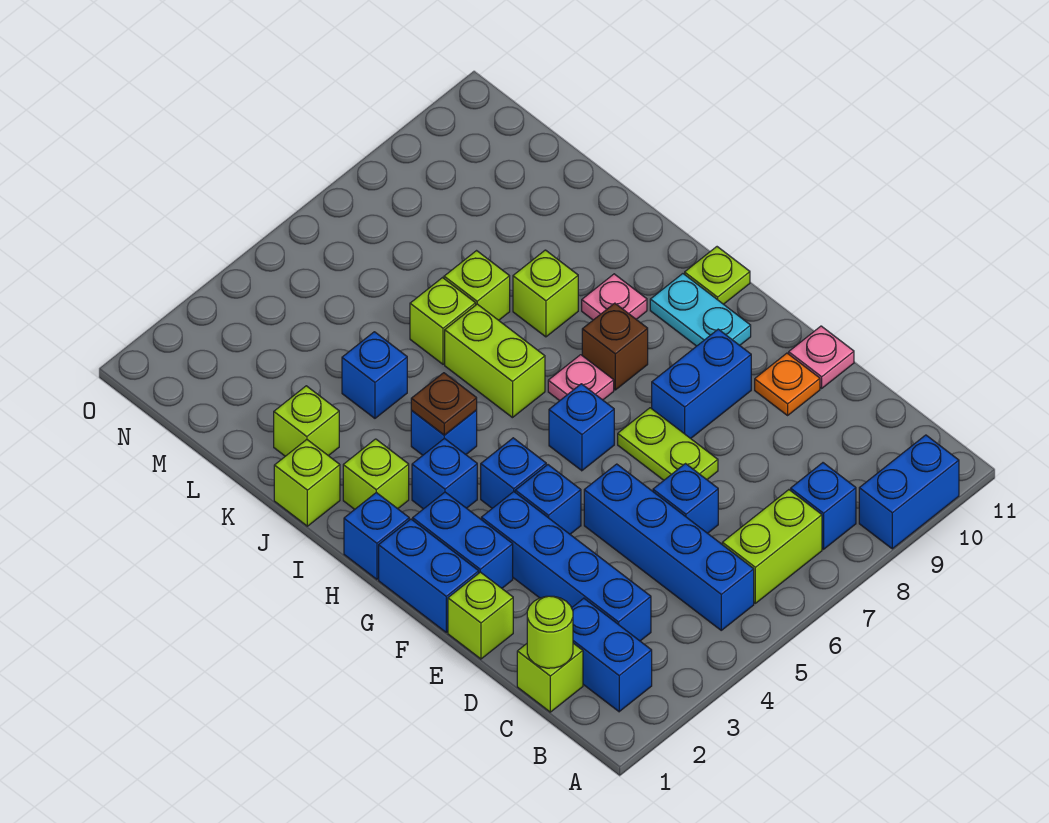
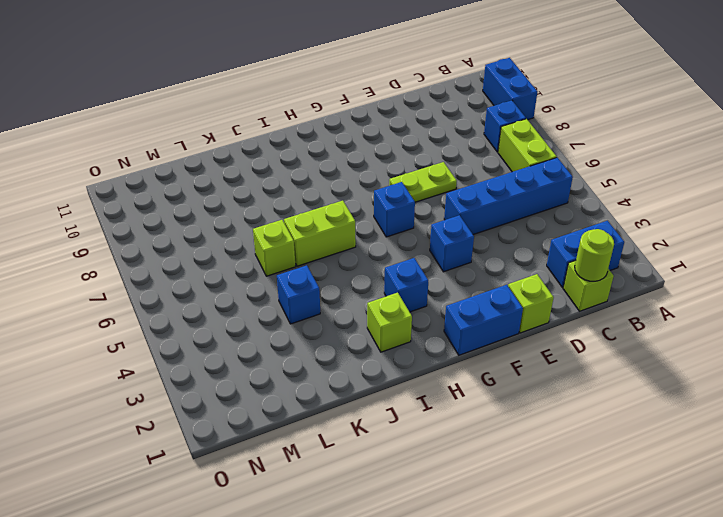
none -> blue 1x4 brick [481,492,651,641]
none -> blue 1x1 brick [653,464,718,533]
none -> orange 1x1 plate [755,353,820,415]
none -> pink 1x1 plate [789,326,854,388]

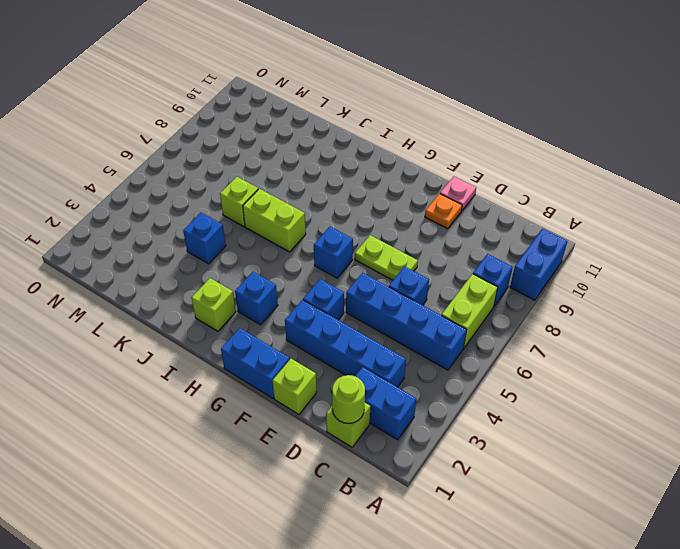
none -> blue 1x2 brick [413,492,513,588]
none -> blue 1x2 brick [652,329,751,438]
none -> blue 1x1 brick [481,438,546,508]
none -> cyan 1x2 plate [650,274,751,346]

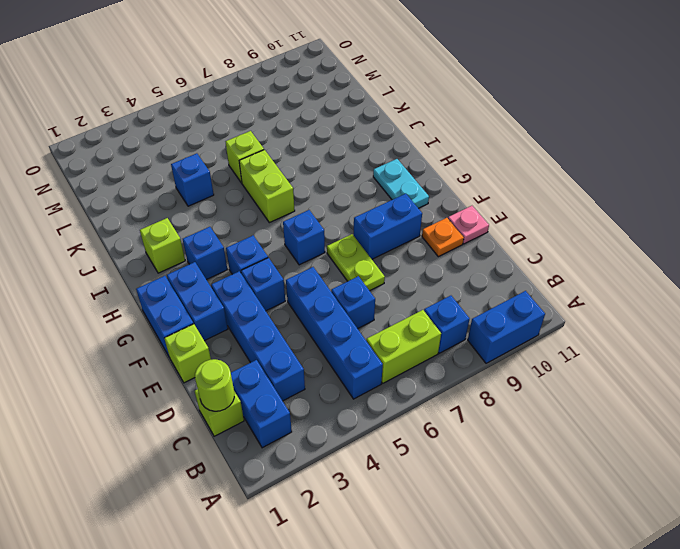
none -> blue 1x1 brick [344,493,409,579]
none -> pink 1x1 plate [548,355,614,401]
none -> brown 1x1 brick [582,303,648,390]
none -> lime 1x1 plate [685,247,750,304]

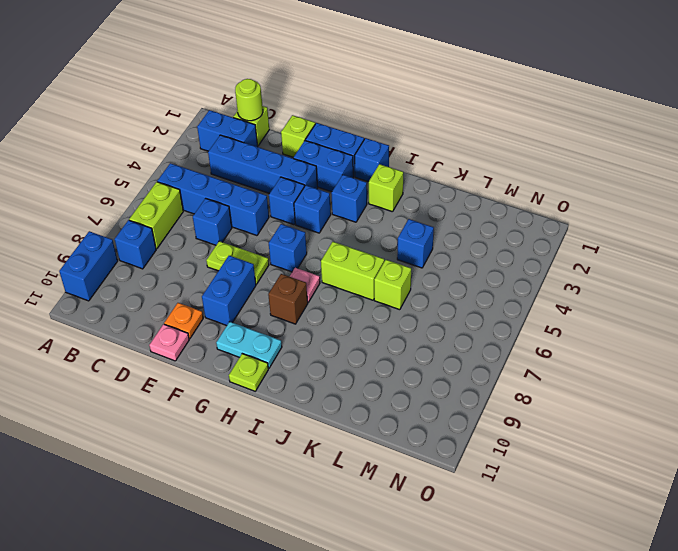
none -> blue 1x1 brick [411,410,477,455]
none -> pink 1x1 plate [582,274,647,320]
none -> lime 1x1 brick [274,440,340,526]
none -> lime 1x1 brick [513,250,578,337]

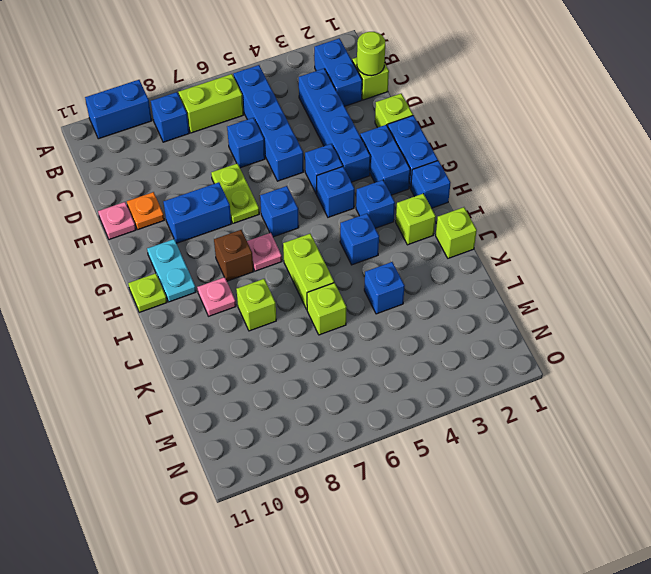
none -> lime 1x1 brick [274,386,339,456]
none -> lime 1x1 brick [444,251,510,320]
none -> brown 1x1 plate [411,373,477,435]

